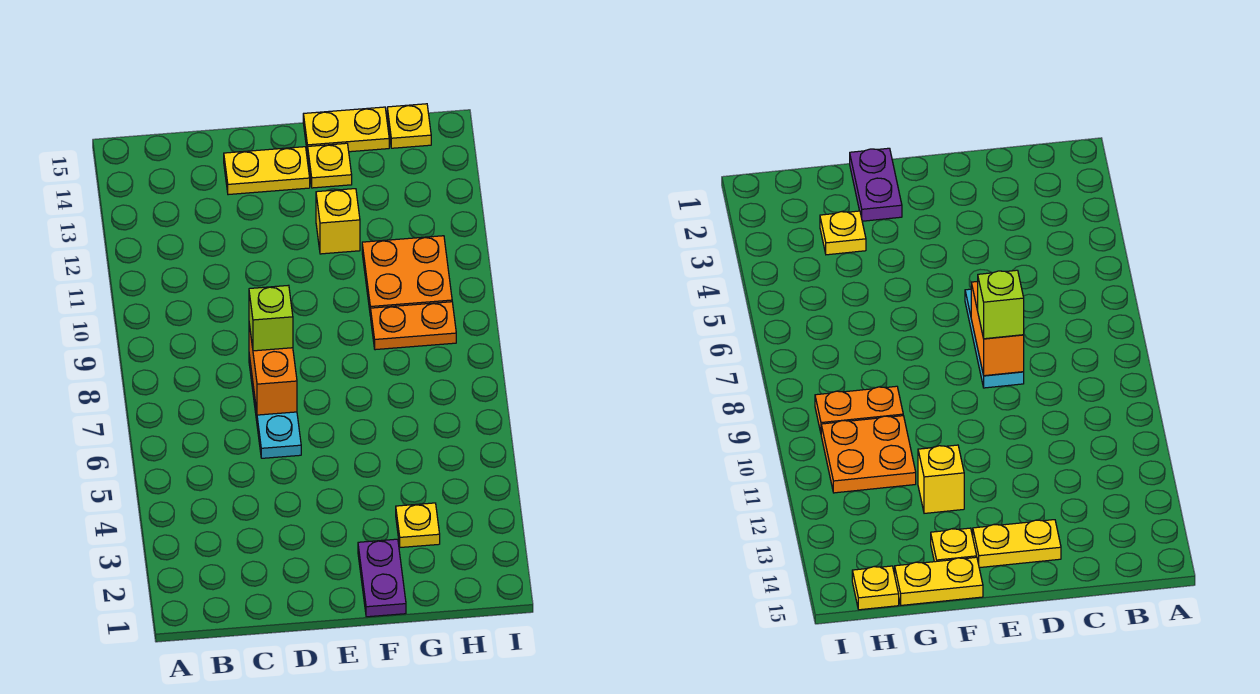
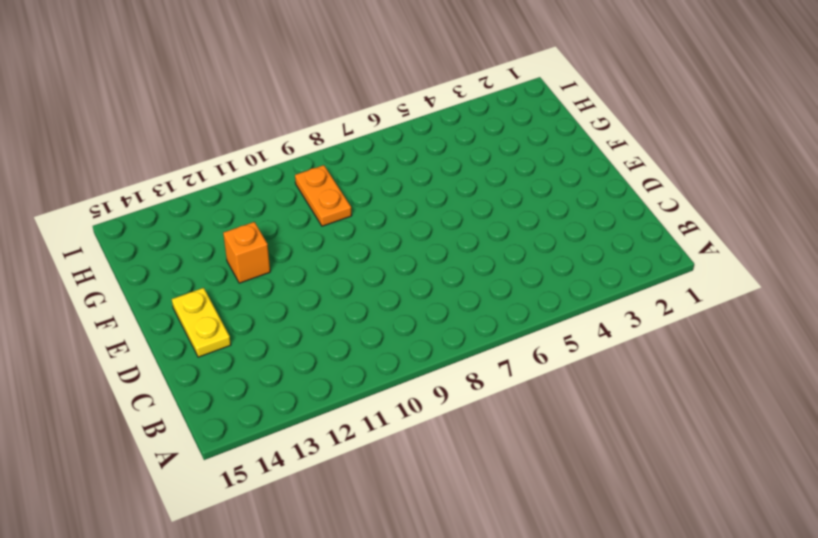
orange 1x1 brick [223,222,270,283] -> yellow 1x1 brick [316,189,360,254]
none -> cyan 1x3 plate [249,355,301,458]
none -> purple 1x2 plate [358,539,406,617]
none -> yellow 1x1 plate [308,143,352,188]

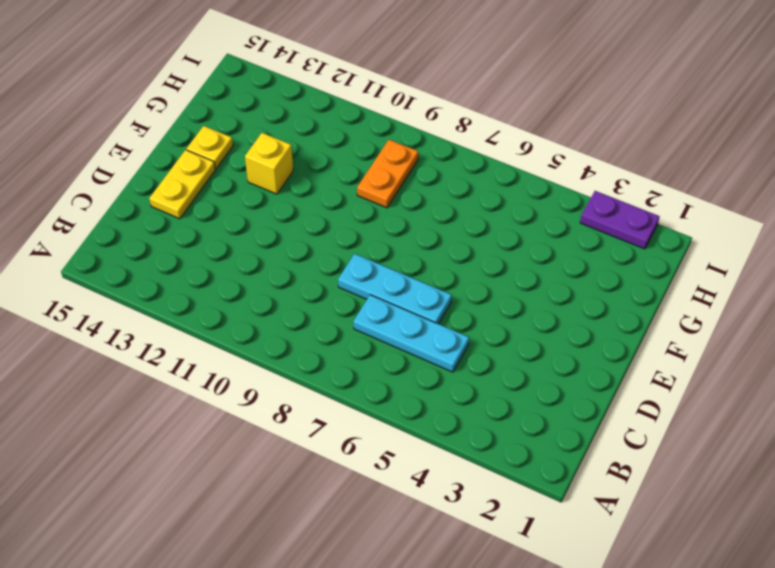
cyan 1x3 plate [353,295,469,372] -> none
purple 1x2 plate [580,191,660,249] -> purple 1x2 plate moved to [358,539,406,617]
none -> yellow 1x2 plate [303,107,389,155]
none -> yellow 1x1 plate [396,503,440,547]
none -> orange 2x2 plate [362,236,452,316]

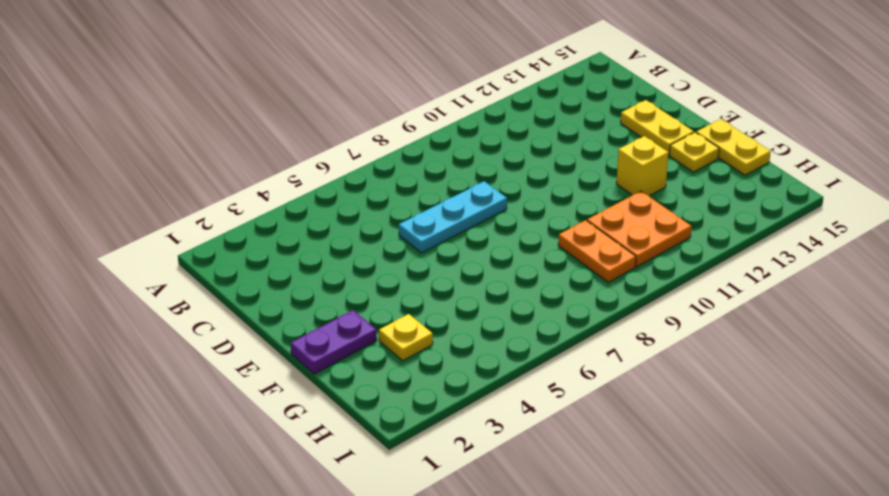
none -> yellow 1x1 plate [387,104,431,148]
none -> orange 1x2 brick [249,324,297,415]
none -> lime 1x1 brick [249,285,293,351]

